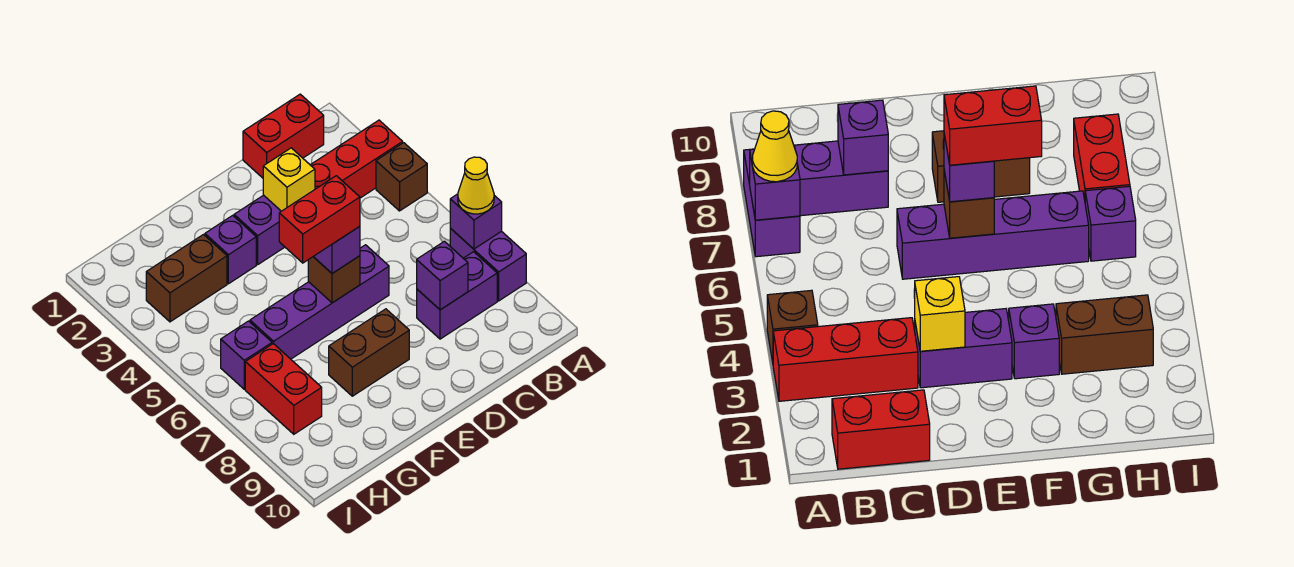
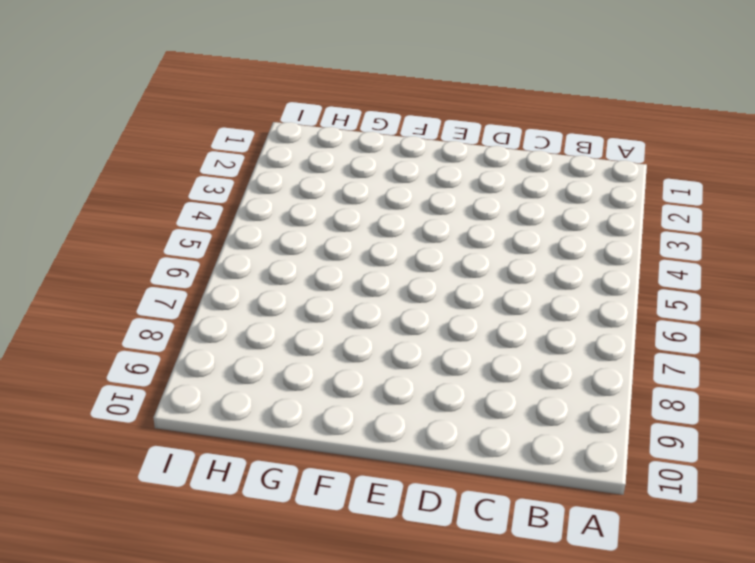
none -> red 1x3 brick [311,120,403,198]
none -> brown 1x1 brick [376,143,427,211]
none -> purple 1x2 brick [450,228,526,301]

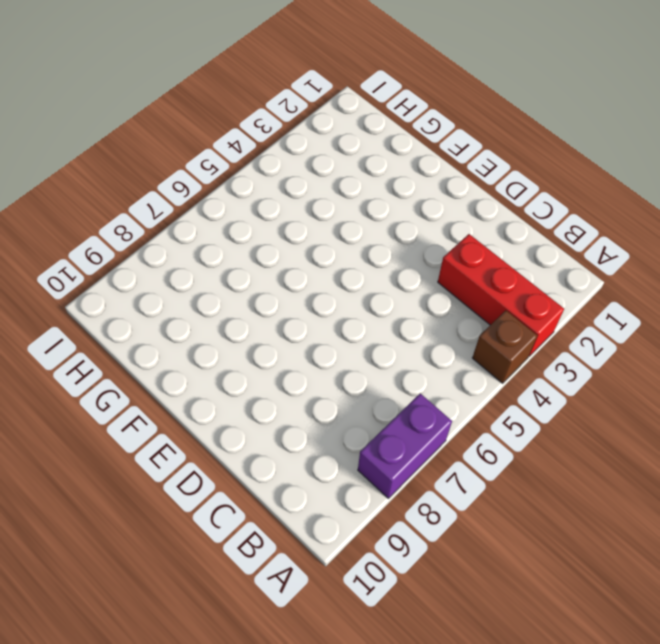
none -> red 1x2 brick [243,94,324,178]
none -> purple 1x2 brick [417,252,497,339]
none -> purple 1x2 brick [234,195,284,264]

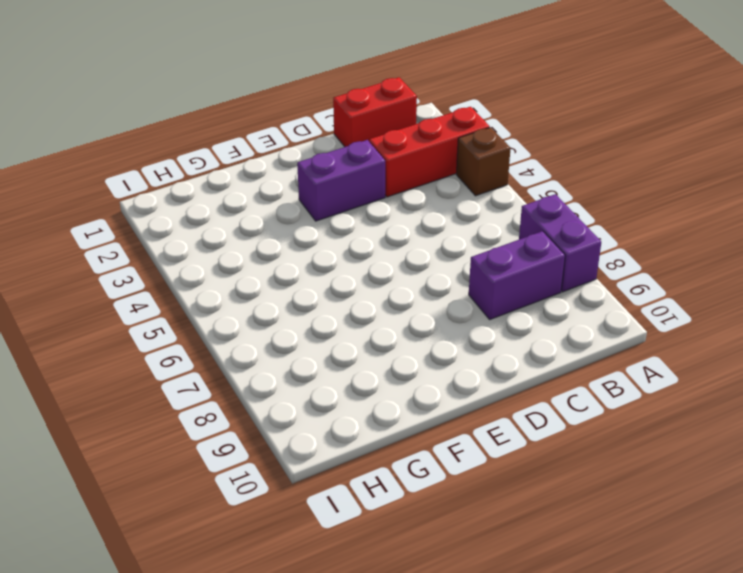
none -> purple 1x4 brick [250,245,389,359]
none -> brown 1x2 brick [329,309,409,396]
none -> purple 1x1 brick [205,215,256,284]

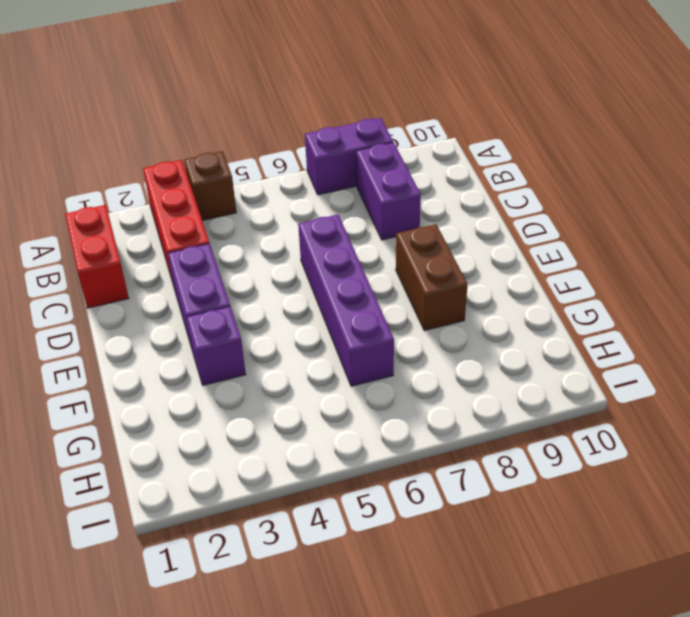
none -> brown 1x2 brick [146,235,227,322]
none -> purple 1x1 brick [221,321,272,389]
none -> red 1x2 brick [245,344,322,434]

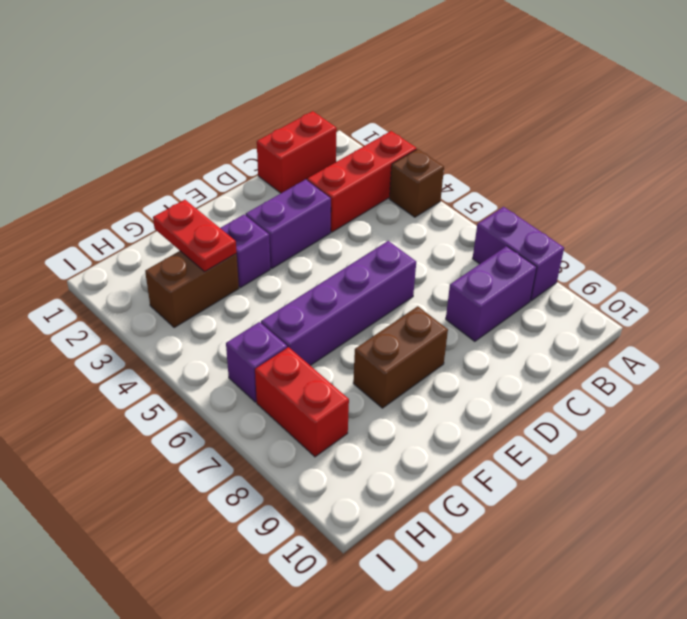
red 1x2 plate [153,200,237,272] -> none
none -> purple 1x1 brick [450,194,502,249]
none -> purple 1x1 brick [417,241,468,310]
none -> yellow 1x1 brick [263,148,315,211]

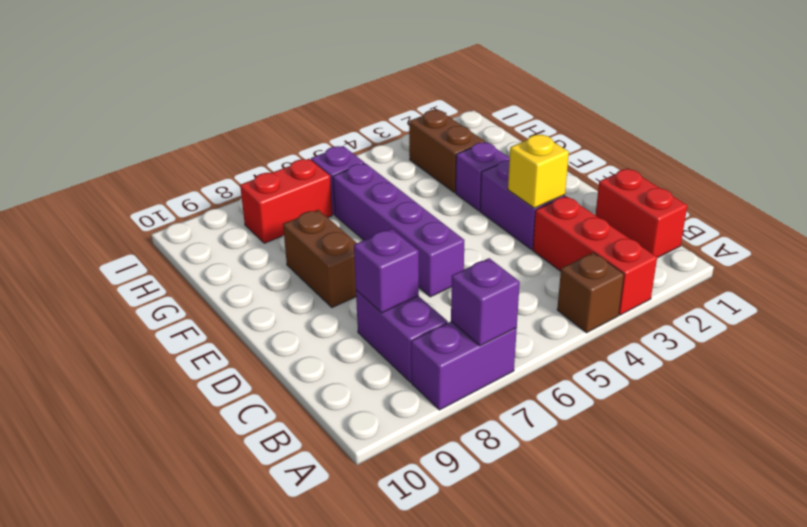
none -> brown 1x1 brick [308,256,360,303]
none -> yellow 1x1 cone [458,157,494,214]
none -> purple 1x1 brick [313,226,360,273]

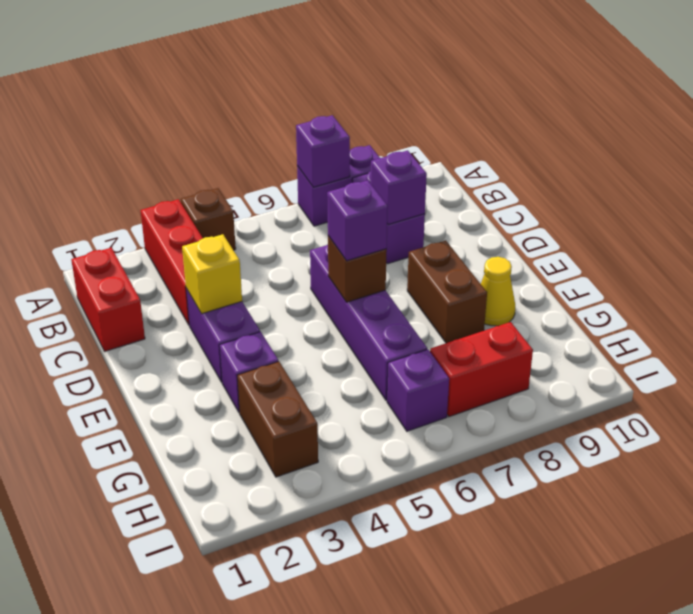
yellow 1x1 cone [481,257,515,326] -> yellow 1x1 cone moved to [458,157,494,214]
none -> red 1x2 brick [279,176,360,263]

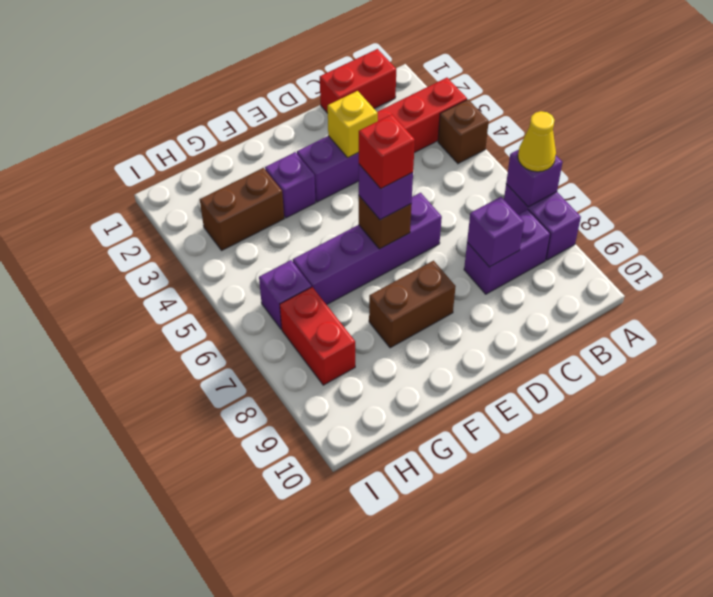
red 1x1 brick [358,115,415,189] -> red 1x2 brick [279,176,360,263]

